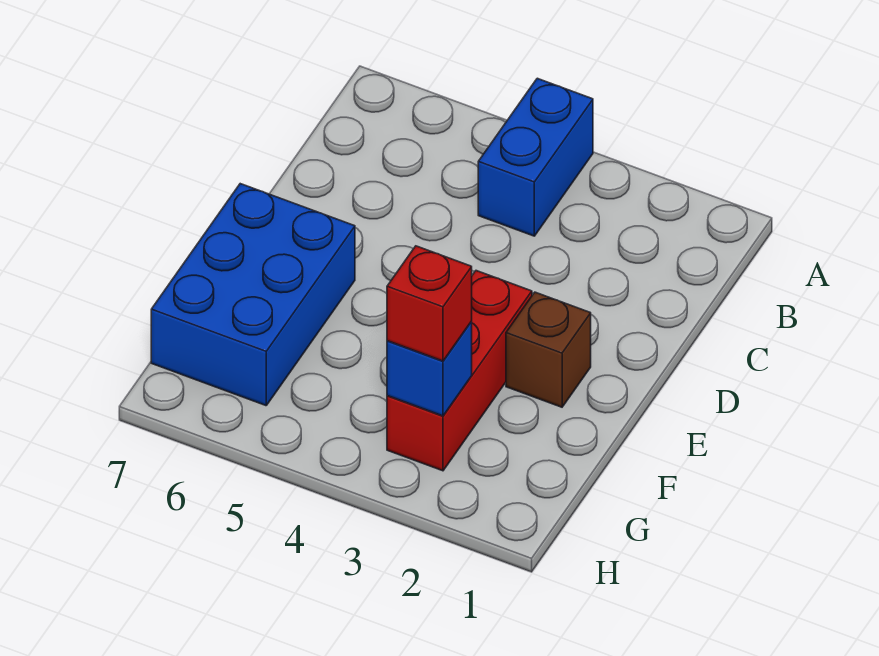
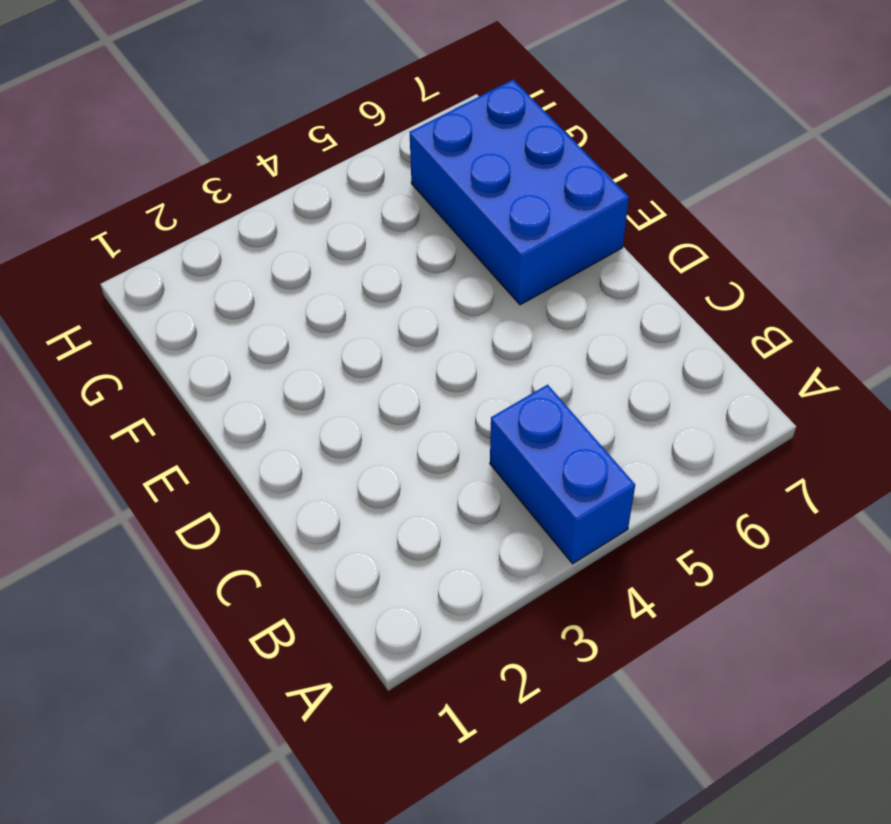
none -> brown 1x1 brick [506,292,591,407]
none -> red 1x3 brick [387,271,532,471]

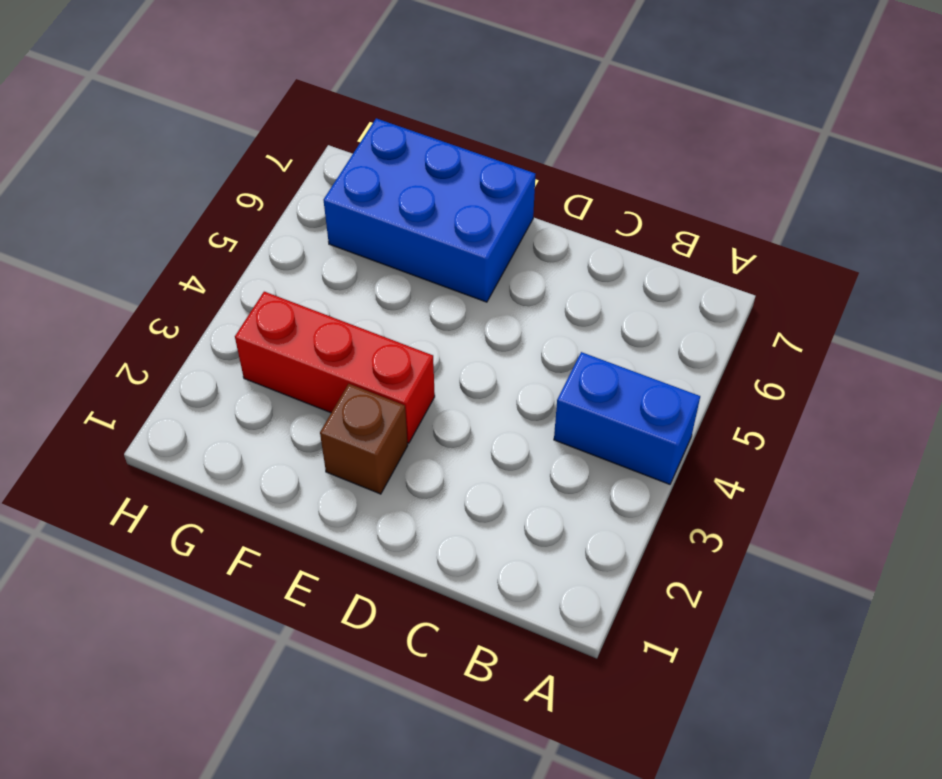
none -> blue 1x1 brick [387,322,472,416]
none -> red 1x1 brick [387,246,472,361]

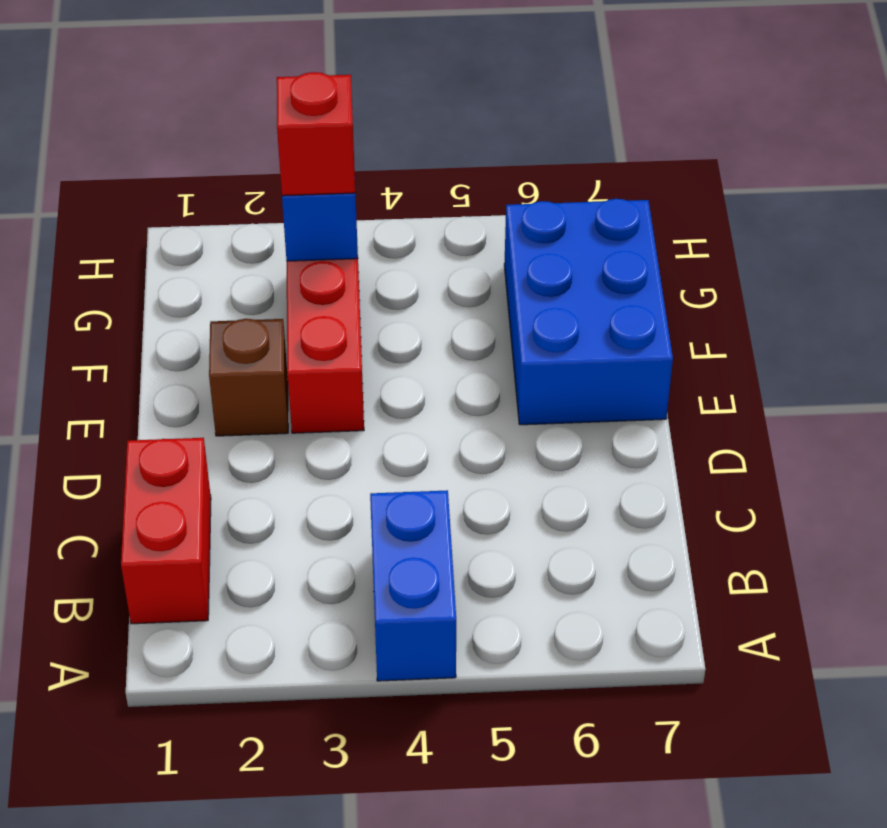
red 1x2 brick [121,438,211,624] -> none

